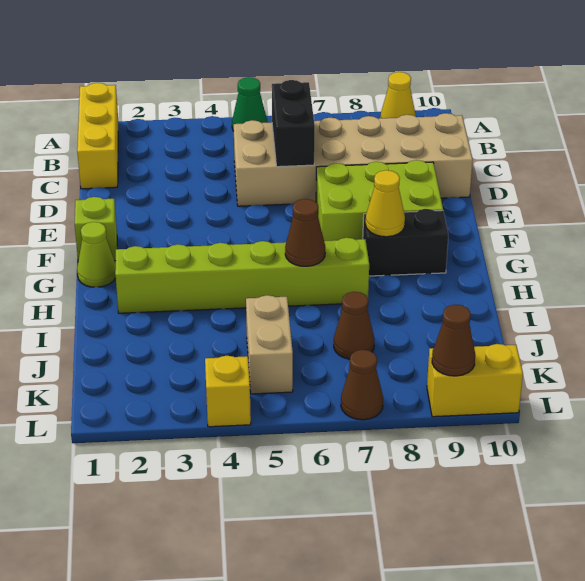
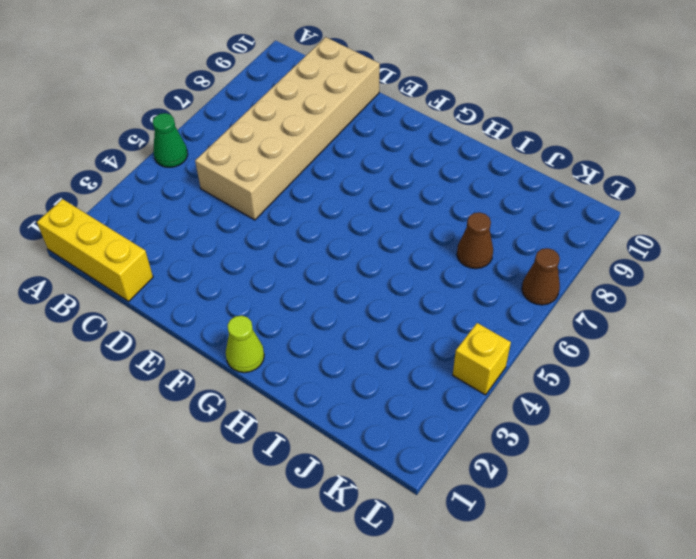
none -> yellow 1x1 cone [380,72,416,118]
none -> lime 2x3 brick [316,160,443,241]
none -> lime 1x1 brick [75,197,117,261]

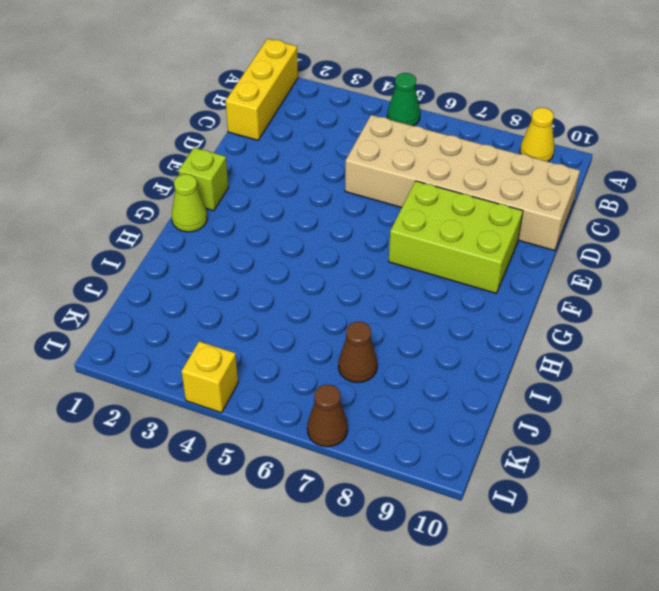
none -> black 1x2 brick [363,209,448,276]
none -> lime 1x6 brick [115,238,369,313]
none -> tan 1x2 brick [246,295,293,394]

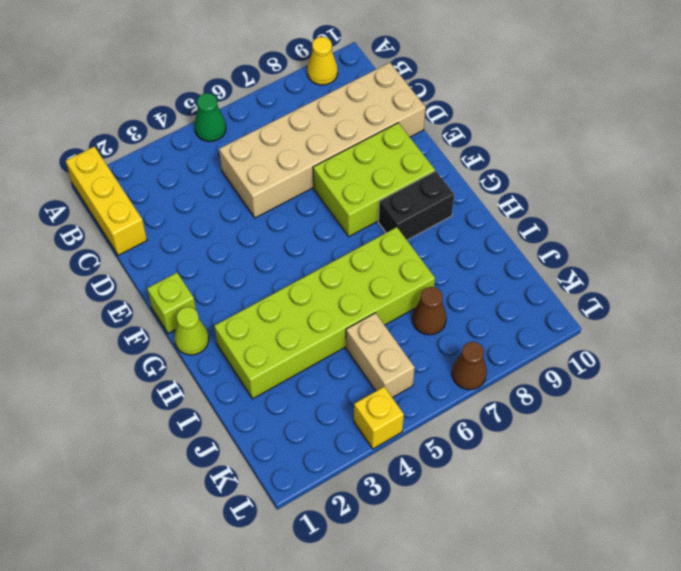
lime 2x6 brick [214,227,435,399] -> lime 1x6 brick [115,238,369,313]
none -> yellow 1x2 brick [427,344,523,417]
none -> black 1x2 brick [272,80,315,167]
none -> yellow 1x1 cone [365,170,405,237]

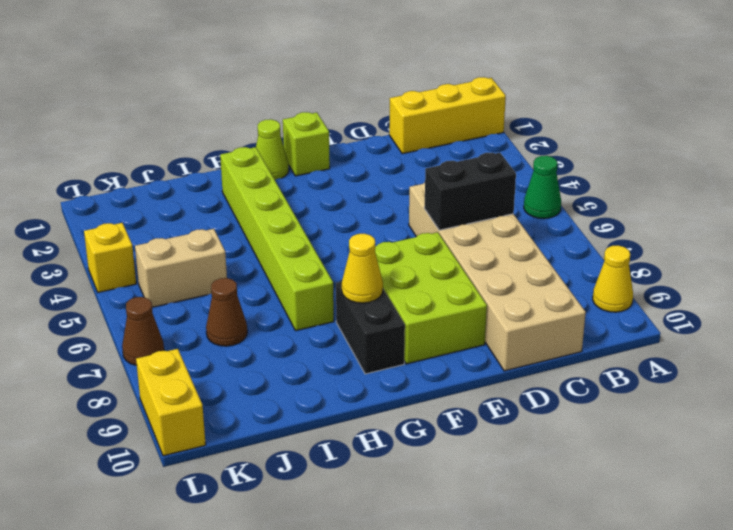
none -> brown 1x1 cone [285,199,325,266]
none -> brown 1x1 cone [432,305,475,376]

